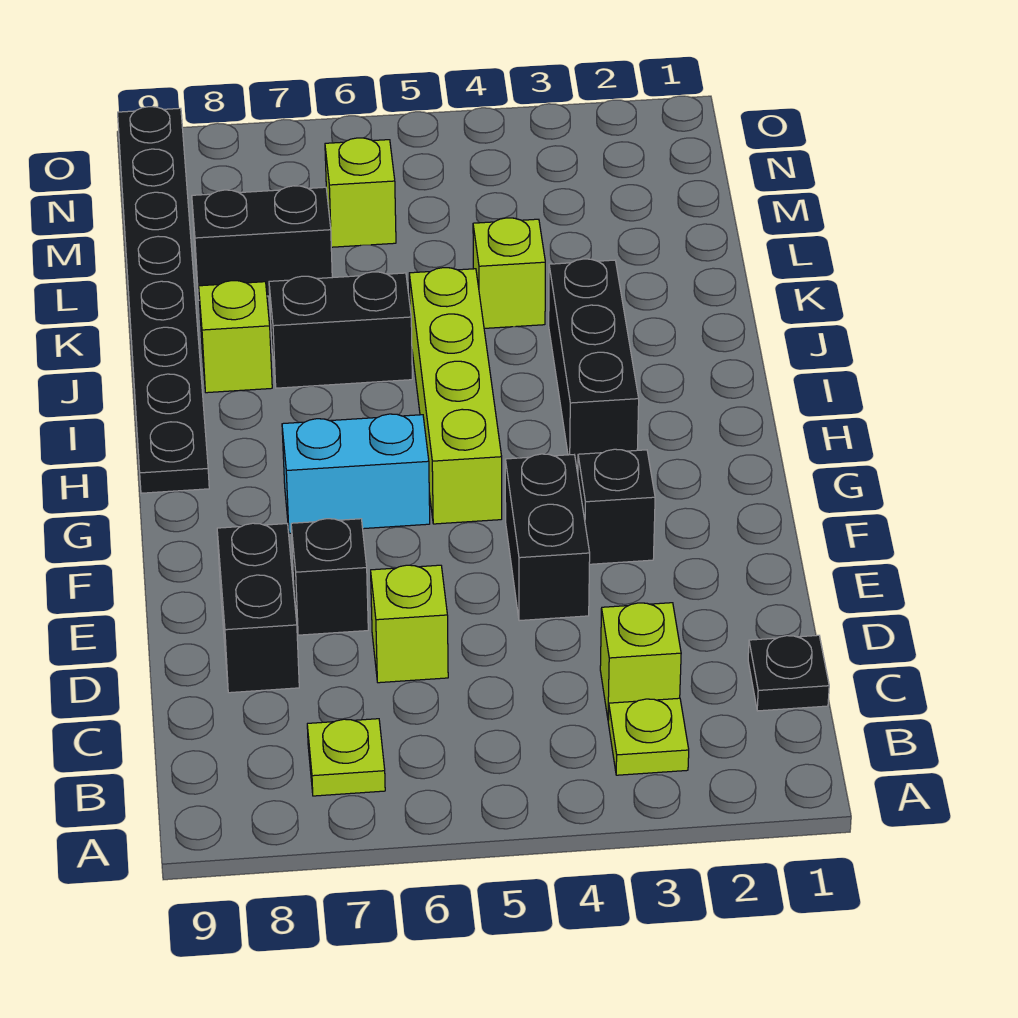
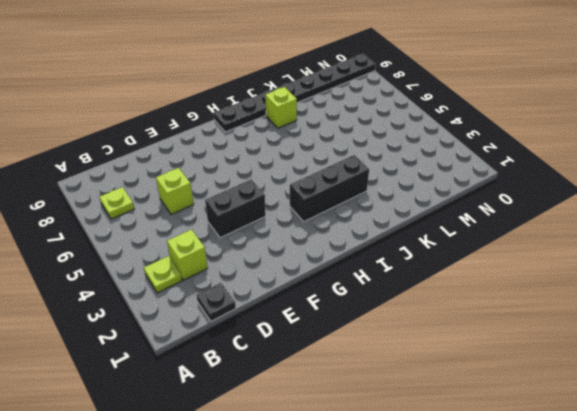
none -> black 1x2 brick [217,523,299,693]
none -> black 1x1 brick [291,519,368,635]
none -> black 1x1 brick [578,449,655,564]

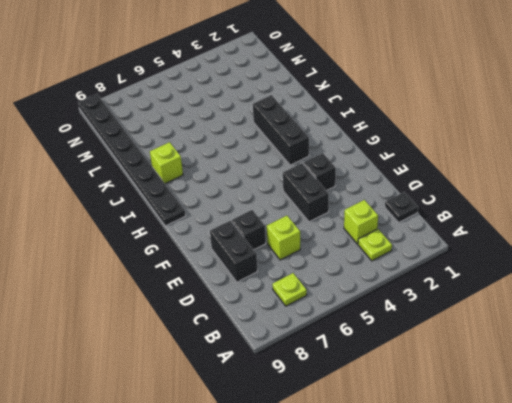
none -> lime 1x4 brick [409,268,502,524]
none -> cyan 1x2 brick [282,414,430,533]
none -> black 1x2 brick [269,272,412,388]

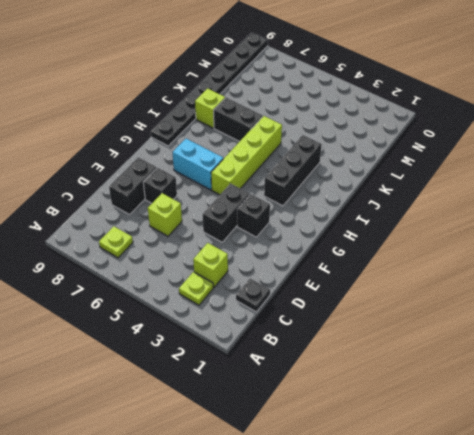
none -> lime 1x1 brick [473,218,545,328]
none -> black 1x2 brick [192,186,332,300]
none -> lime 1x1 brick [325,138,396,247]

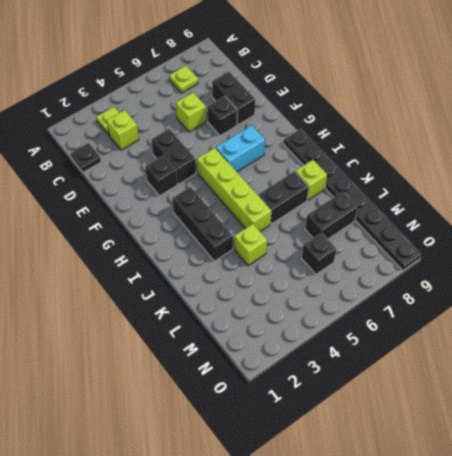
black 1x1 brick [302,232,336,274] -> lime 1x1 brick [325,138,396,247]

